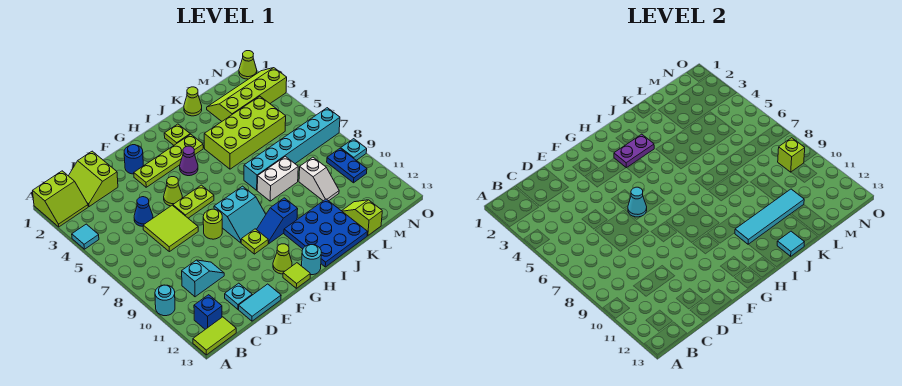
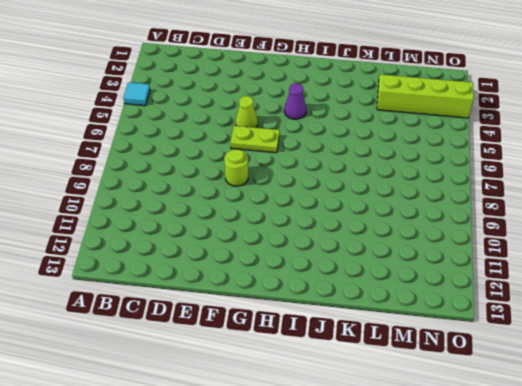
none -> lime 2x2 slope [33,171,88,227]
none -> cyan 1x1 round brick [155,285,175,316]
none -> lime 1x2 tile [193,317,236,355]
none -> blue 1x1 brick [194,295,222,329]

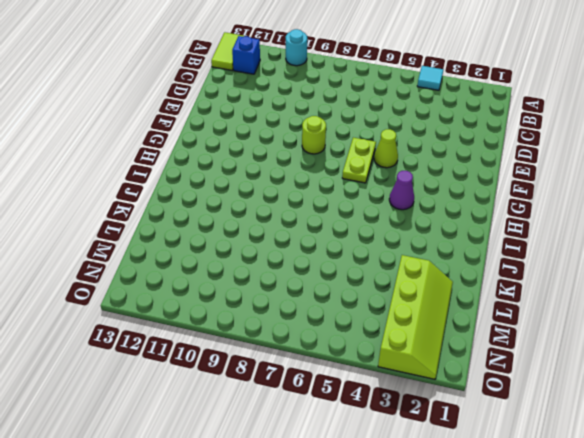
none -> lime 2x2 slope [33,171,88,227]
none -> lime 2x2 slope [69,151,118,207]
none -> cyan 1x2 slope [182,260,224,297]
none -> blue 1x1 cone [134,197,153,226]

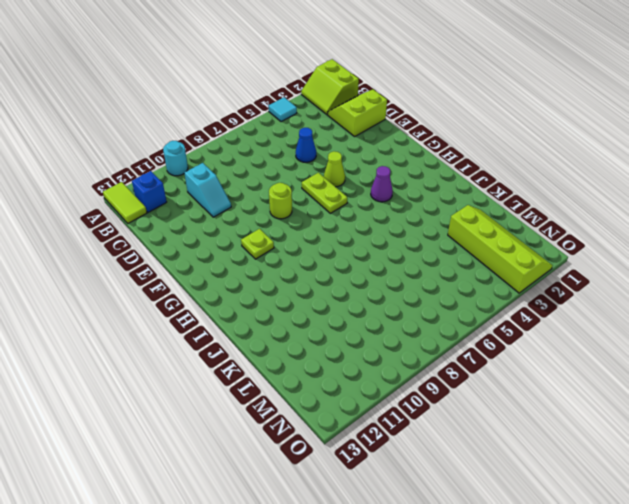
none -> lime 2x2 tile [143,205,198,252]
none -> cyan 1x1 plate [225,283,252,309]
none -> cyan 1x2 tile [239,284,281,321]
none -> blue 1x1 round brick [124,145,143,174]

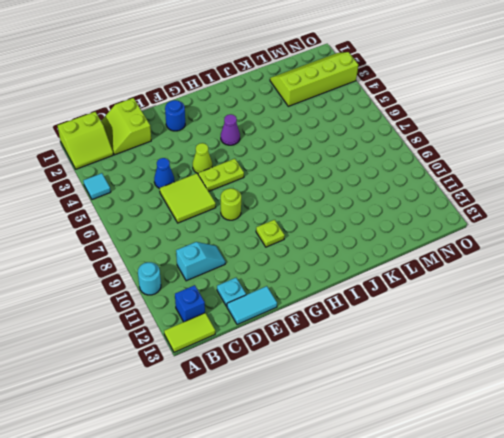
none -> lime 1x4 plate [134,134,203,187]
none -> cyan 2x2 slope [214,186,266,243]
none -> lime 1x1 cone [273,244,292,274]
none -> lime 1x1 tile [283,263,310,288]

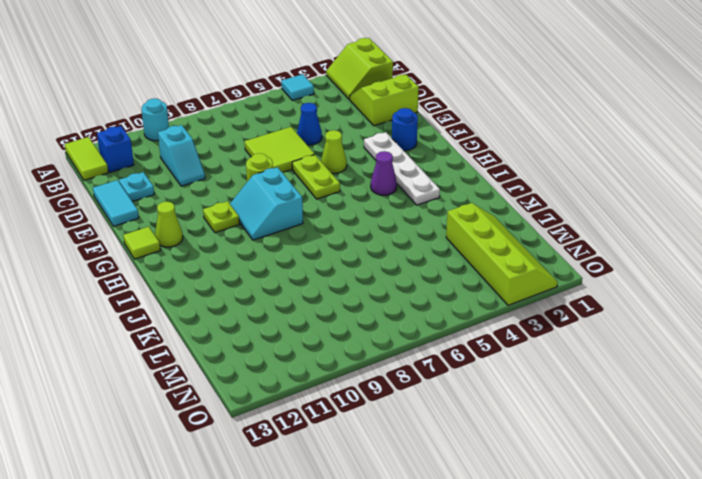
white 1x4 plate [364,132,440,205] -> lime 1x4 plate [134,134,203,187]
none -> blue 1x2 slope [256,198,298,243]
none -> cyan 1x1 round brick [302,245,321,275]
none -> lime 1x1 plate [164,124,190,145]
none -> blue 3x3 plate [284,199,368,267]

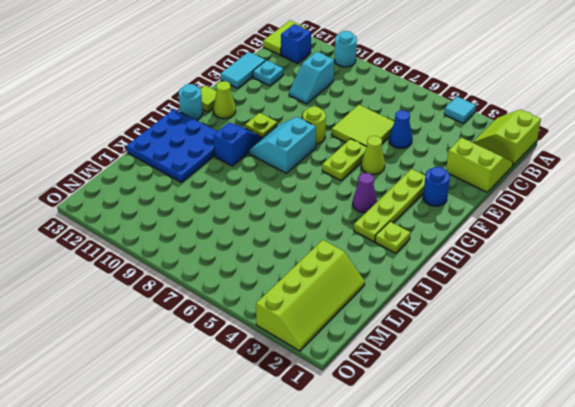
none -> lime 2x4 brick [204,96,286,169]
none -> cyan 1x6 brick [244,108,340,190]
none -> white 1x2 brick [257,156,298,201]
none -> lime 1x1 cone [184,87,202,116]

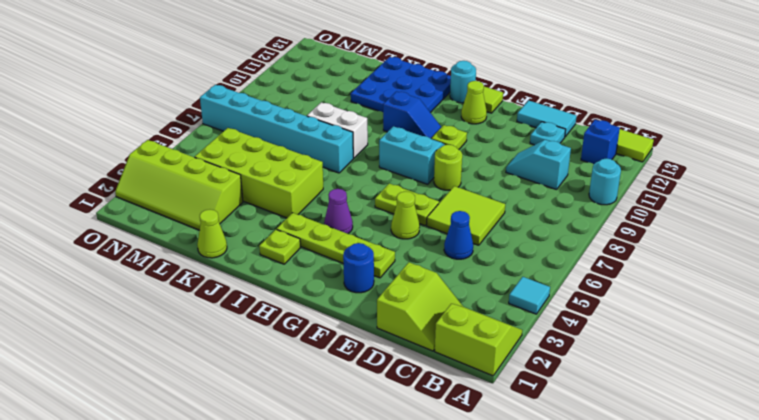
none -> white 1x2 slope [299,157,339,201]
none -> lime 1x2 slope [342,200,382,236]
none -> blue 1x2 plate [327,148,367,183]
none -> lime 1x1 cone [239,51,257,79]

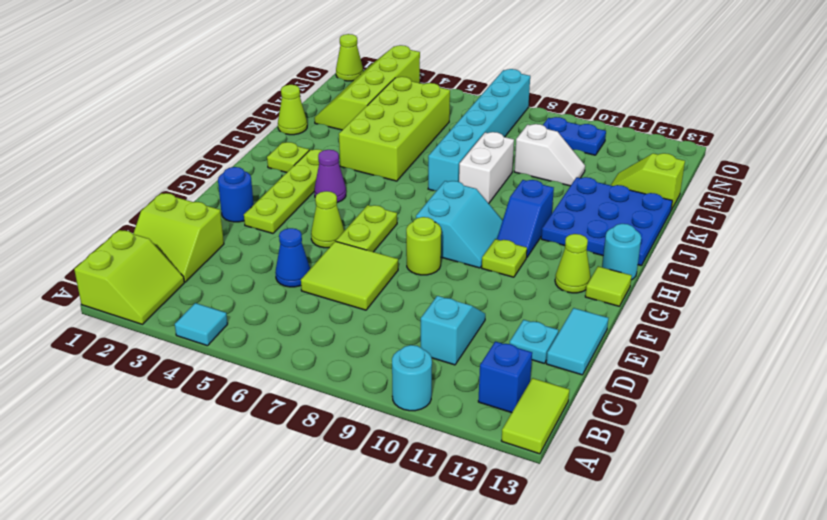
none -> cyan 1x1 plate [341,139,367,160]
none -> cyan 1x1 cone [628,187,647,217]
none -> purple 1x2 plate [614,134,654,168]
none -> cyan 1x4 tile [735,189,804,244]

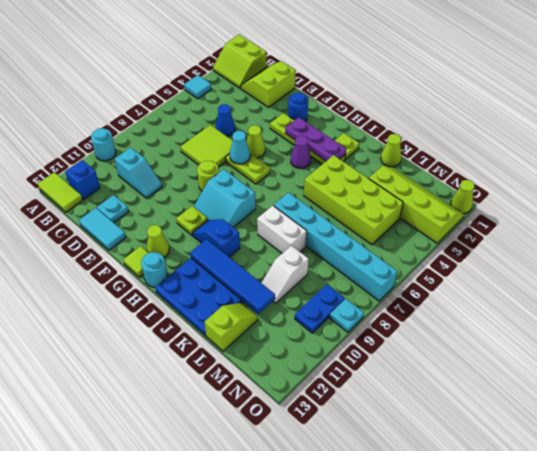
purple 1x3 plate [285,117,346,161] -> purple 1x2 plate [614,134,654,168]
blue 1x4 tile [190,239,275,314] -> cyan 1x4 tile [735,189,804,244]
none -> cyan 1x1 tile [777,231,804,257]
none -> lime 1x1 brick [778,138,805,172]

